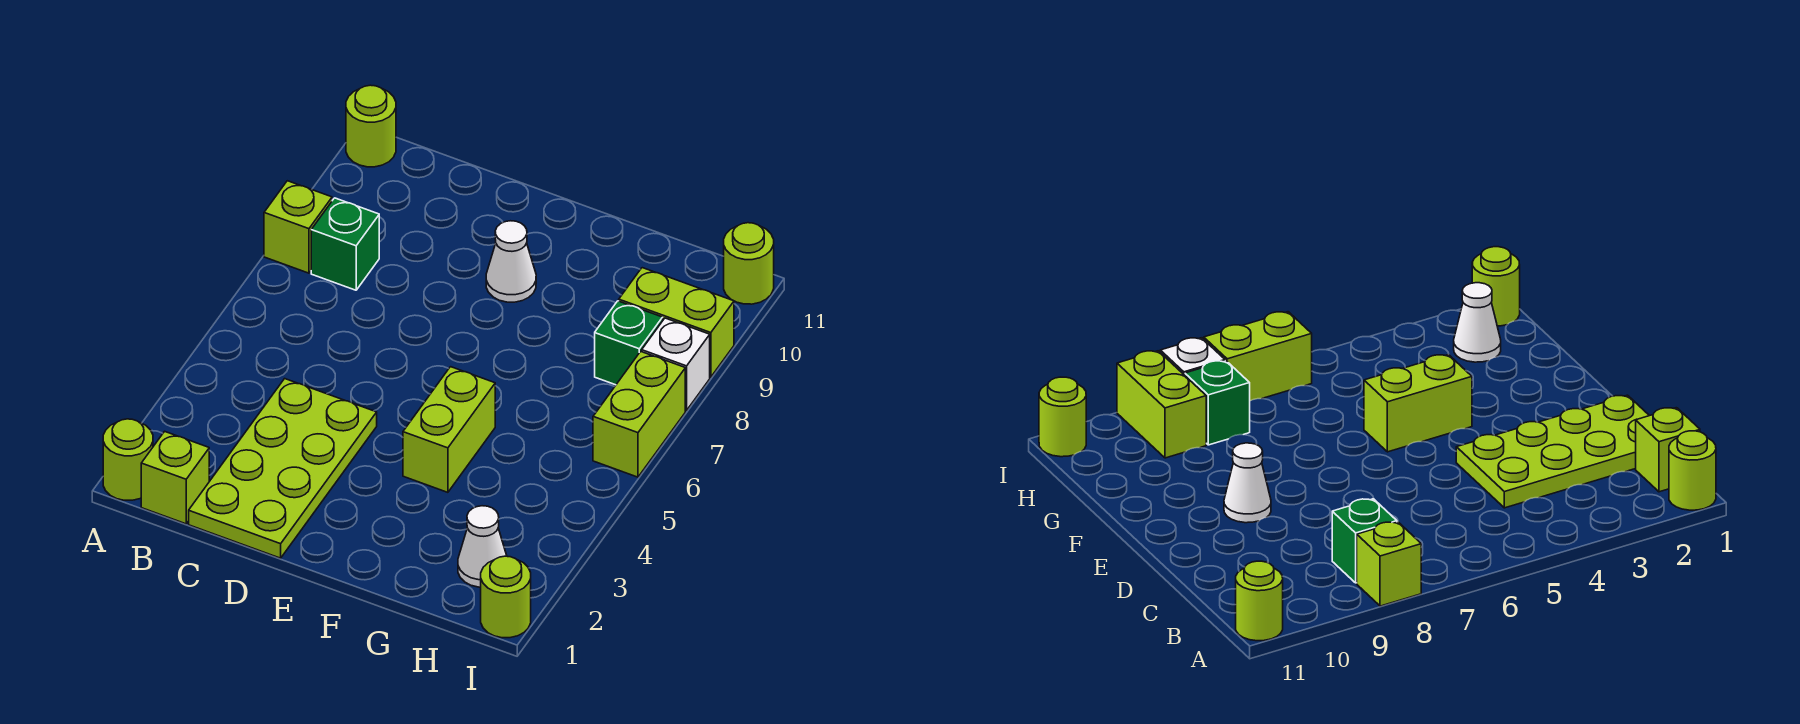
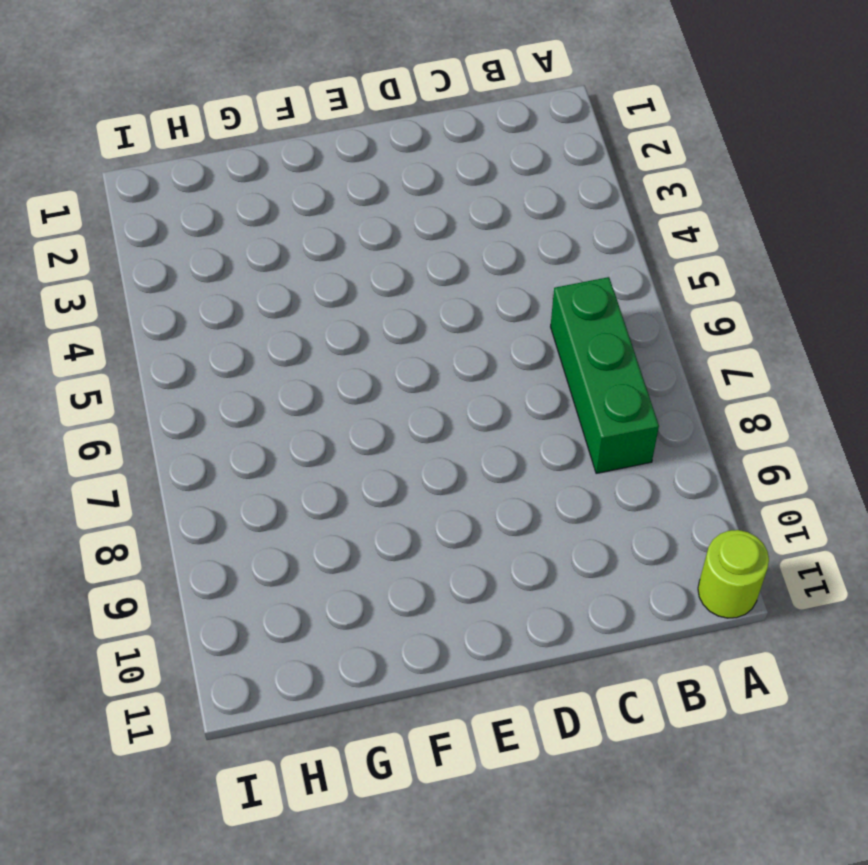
green 1x3 brick [551,277,659,474] -> green 1x1 brick [311,198,379,290]
none -> lime 1x1 round brick [103,419,153,500]
none -> lime 1x1 brick [264,181,332,273]
none -> lime 1x1 brick [141,431,209,524]

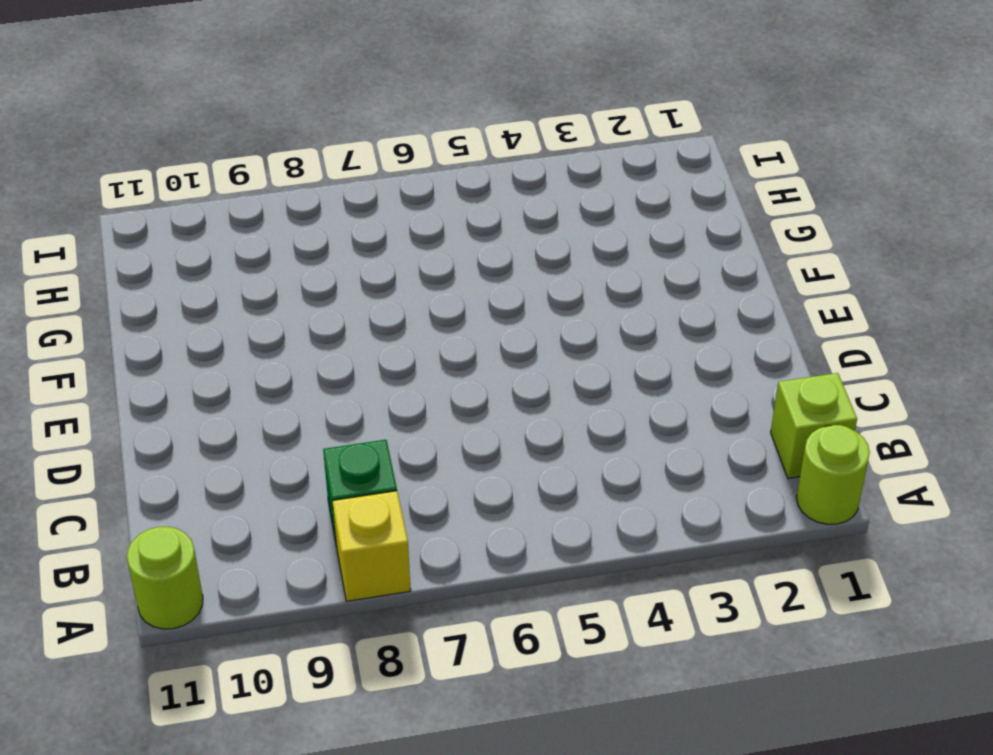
yellow 1x1 brick [332,491,411,601] -> lime 1x1 brick [264,181,332,273]
none -> lime 2x4 plate [189,379,377,558]
none -> white 1x1 cone [486,221,536,302]
none -> lime 1x2 brick [403,367,495,492]

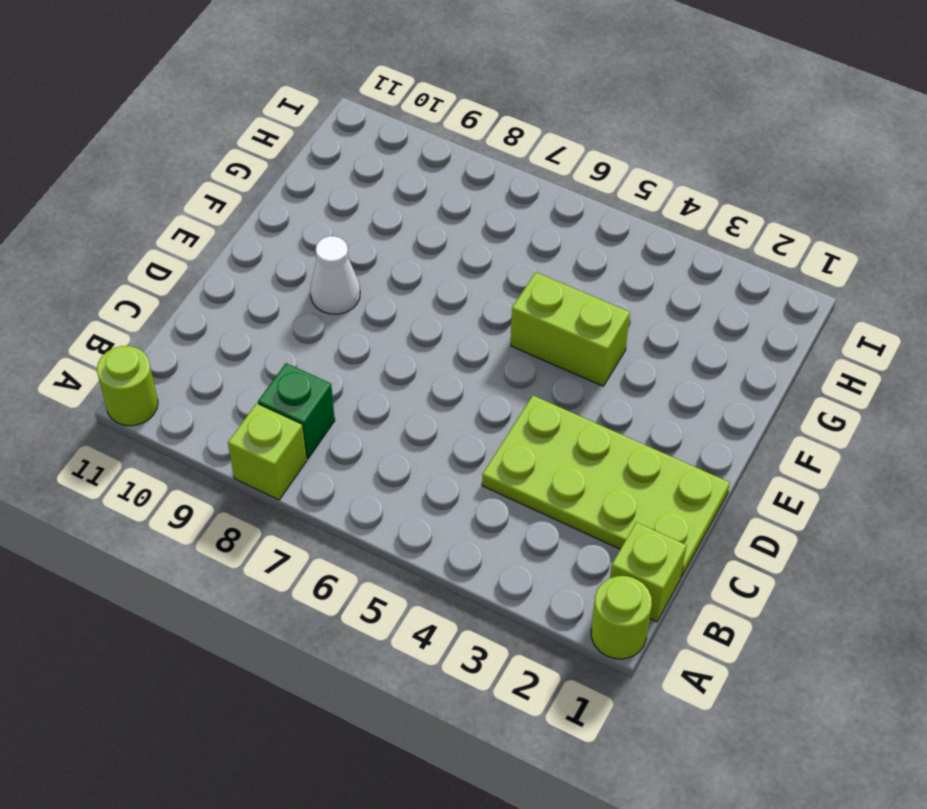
none -> white 1x1 cone [458,506,507,587]
none -> green 1x1 brick [595,301,663,385]
none -> lime 1x2 brick [619,268,734,377]

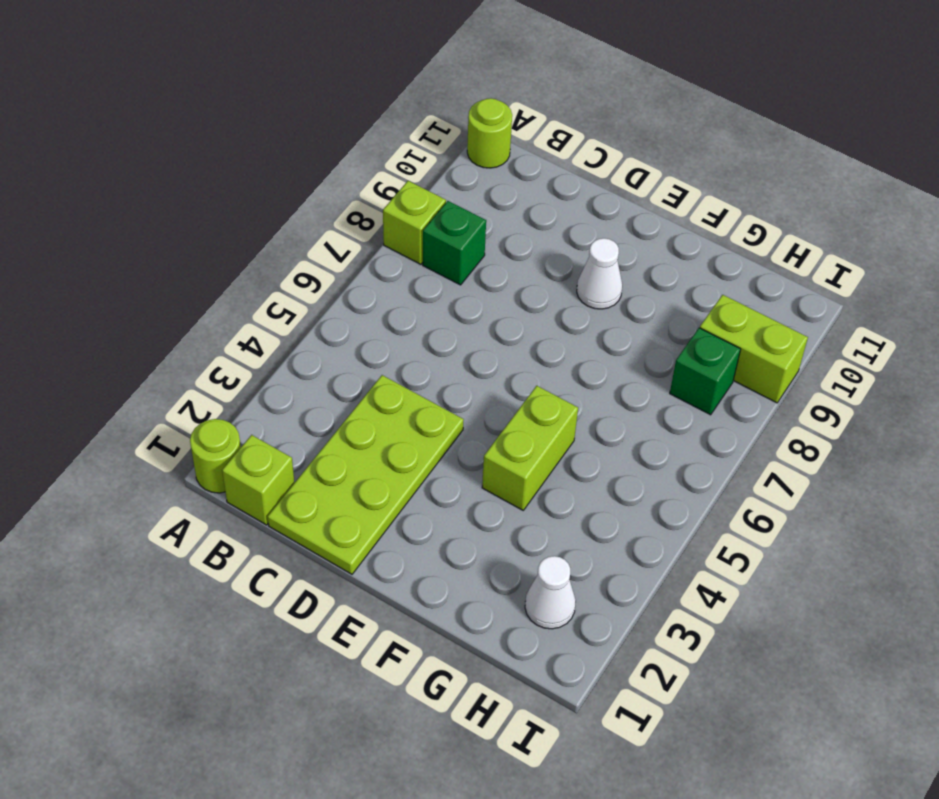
none -> lime 1x1 round brick [481,556,531,638]
none -> lime 1x2 brick [593,351,685,477]
none -> white 1x1 brick [642,318,710,410]

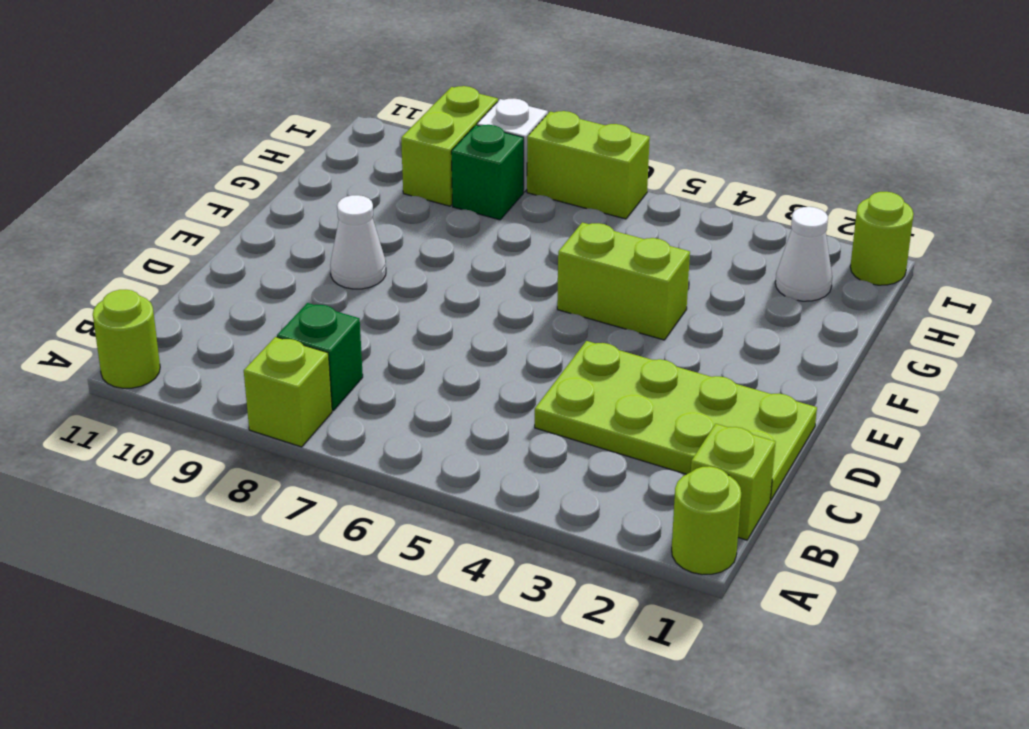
none -> lime 1x1 round brick [724,223,774,304]

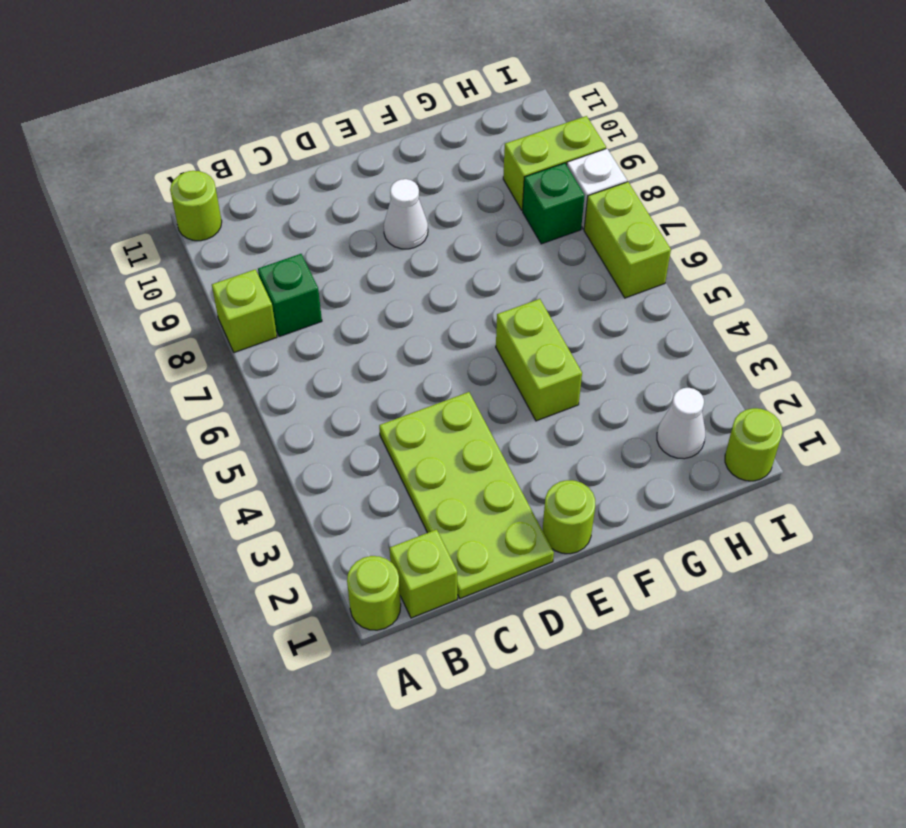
lime 1x1 round brick [543,480,595,554] -> lime 1x1 round brick moved to [724,223,774,304]

